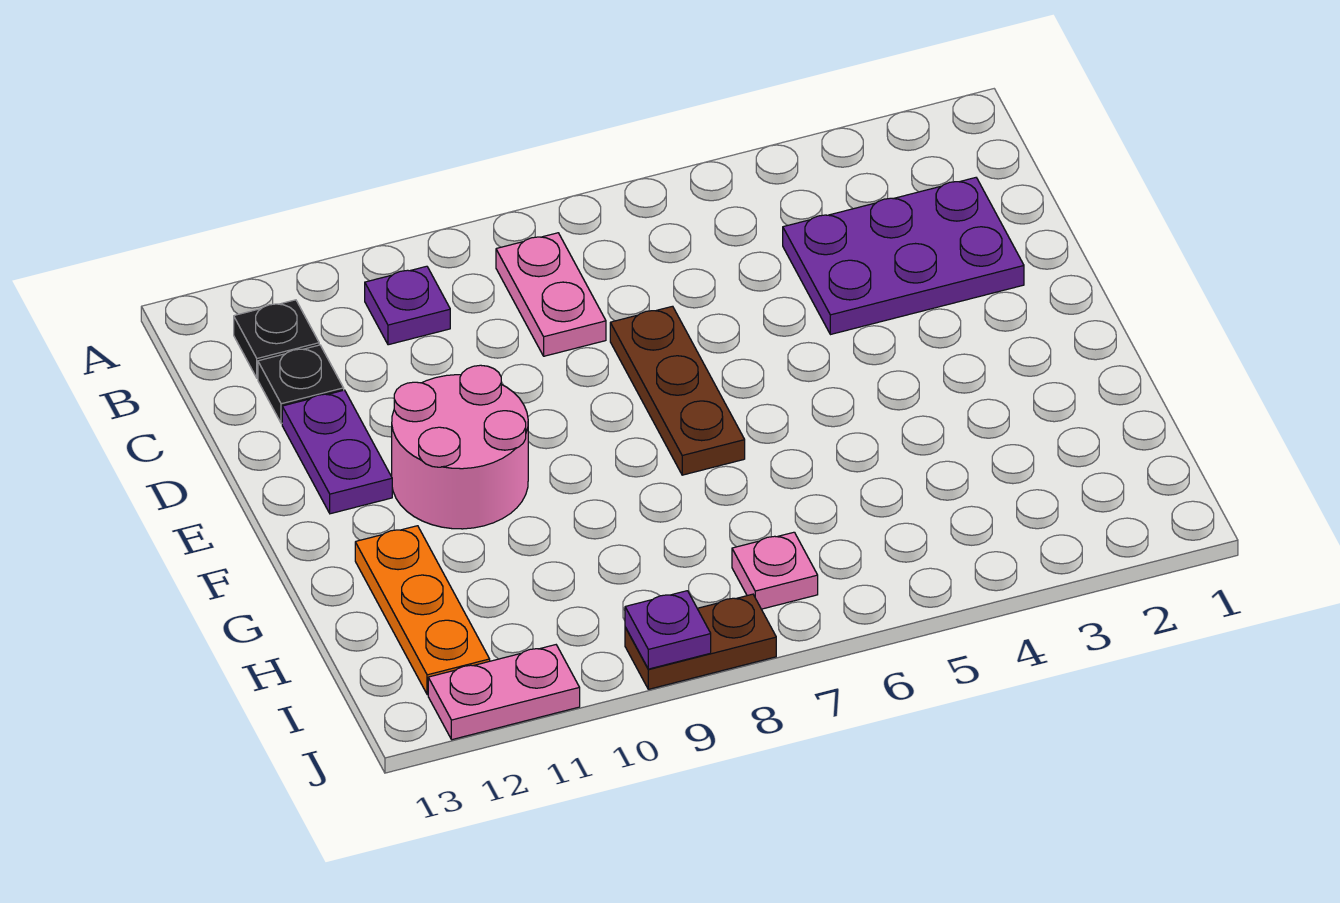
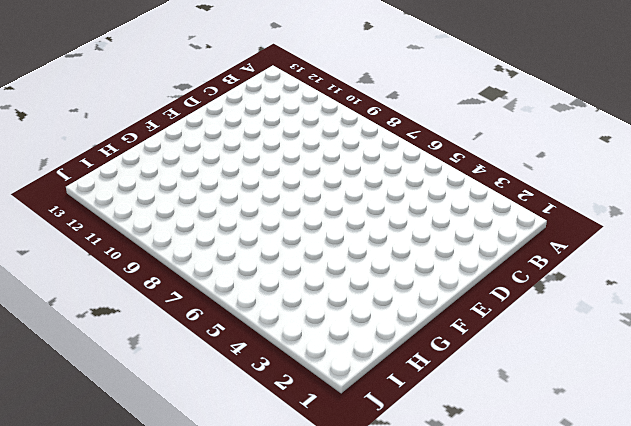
none -> pink 1x2 plate [496,233,606,356]
none -> purple 1x1 plate [365,266,450,345]
none -> black 1x1 plate [234,300,319,378]

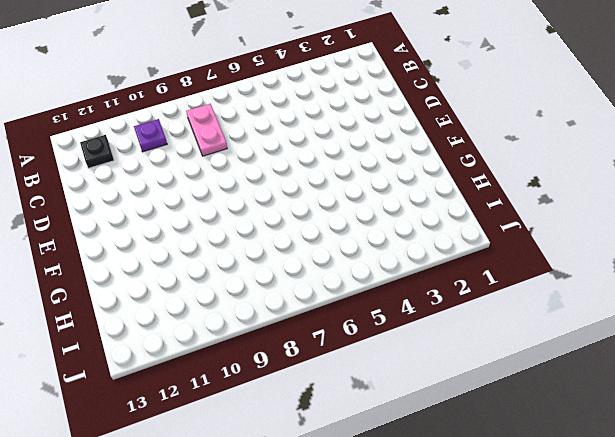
none -> purple 2x3 plate [783,178,1024,335]
none -> black 1x1 plate [258,345,344,423]
none -> brown 1x3 plate [610,306,745,475]

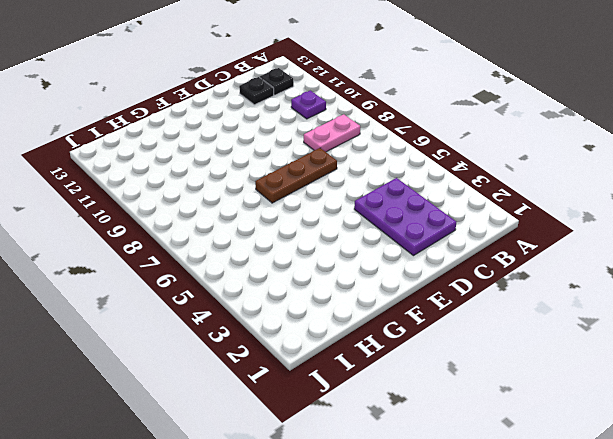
none -> purple 1x2 plate [282,390,392,514]
none -> pink 2x2 round brick [392,365,528,529]
none -> orange 1x3 plate [355,526,490,695]

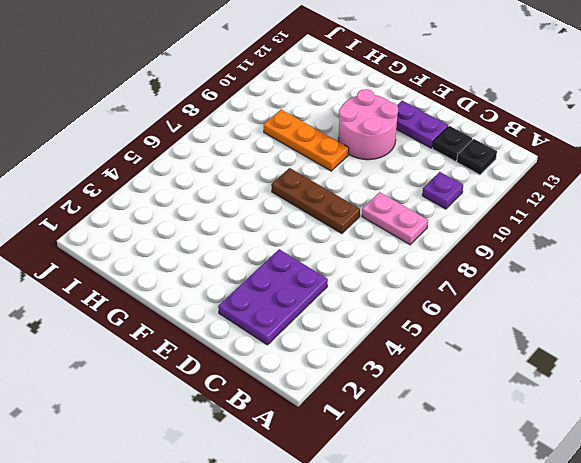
orange 1x3 plate [264,110,349,171] -> orange 1x3 plate moved to [355,526,490,695]
none -> pink 1x1 plate [732,532,818,609]
none -> brown 1x2 plate [625,594,776,689]
none -> pink 1x2 plate [428,645,580,740]

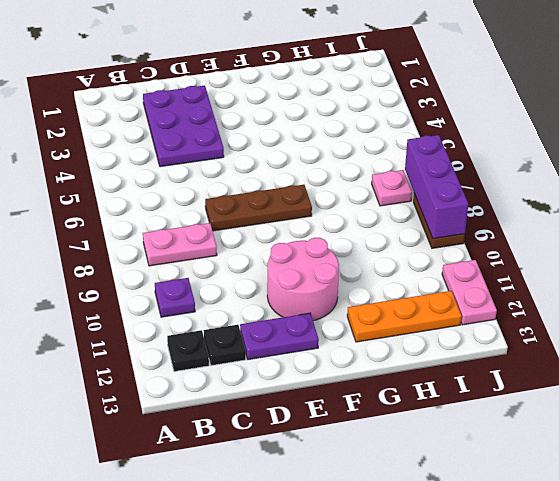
purple 1x3 brick [405,135,468,239] -> purple 1x1 plate [625,591,711,669]

